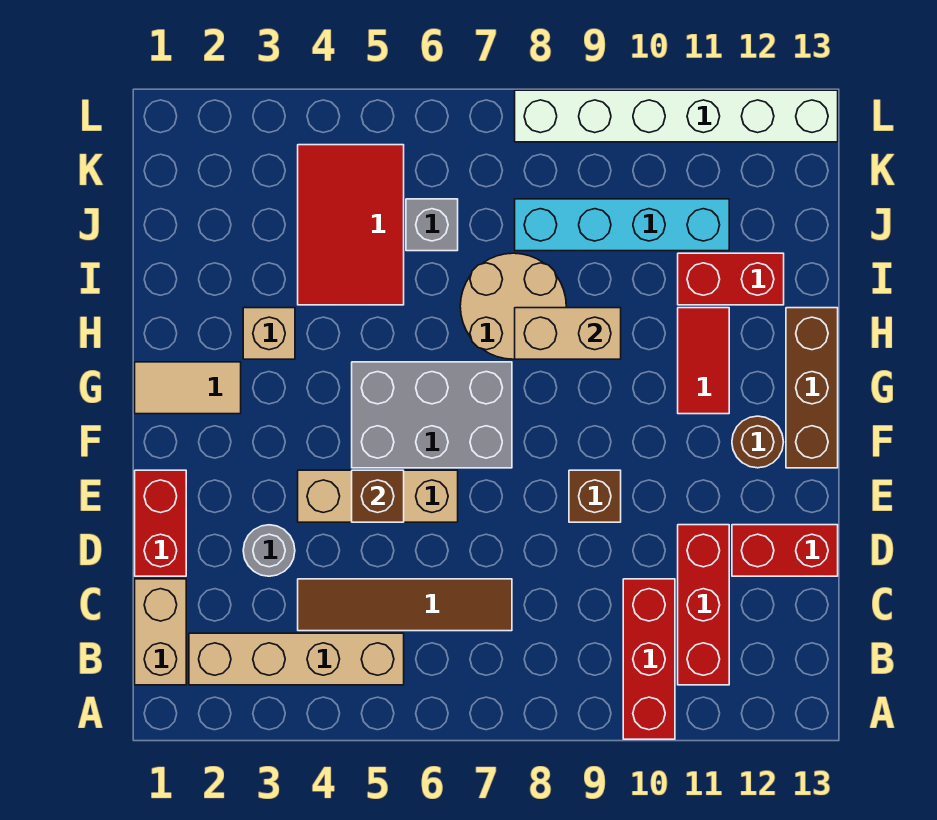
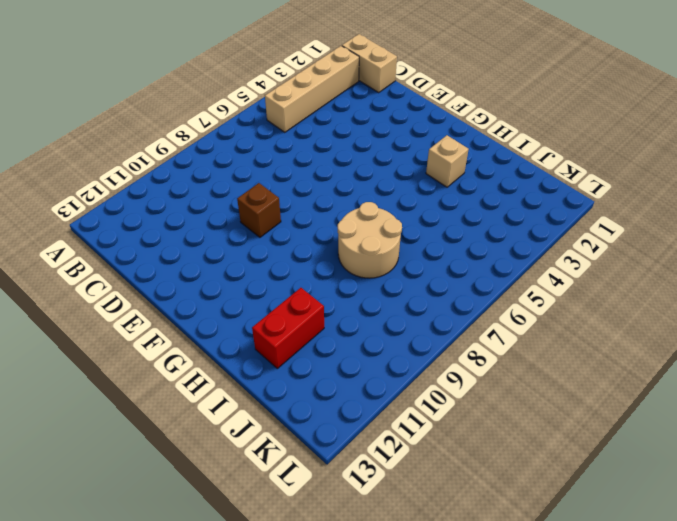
none -> red 1x3 brick [623,579,675,739]
none -> red 1x3 brick [678,525,729,685]
none -> brown 1x4 tile [298,579,512,631]

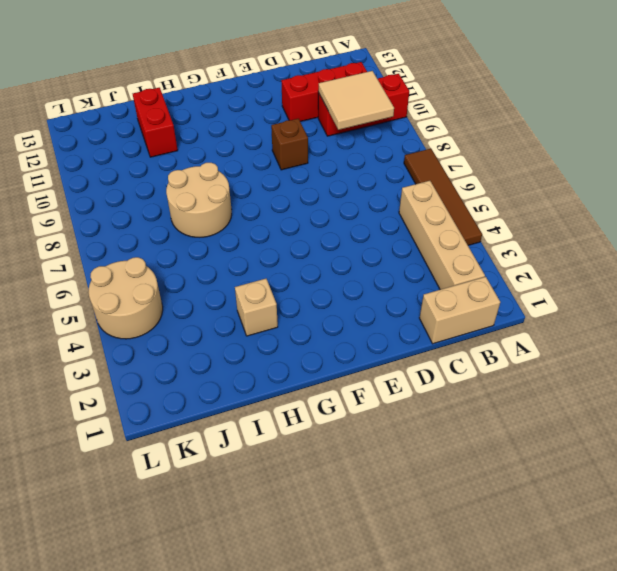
brown 1x4 tile [404,149,482,245] -> brown 1x4 tile moved to [298,579,512,631]
tan 2x2 tile [318,71,394,130] -> none
tan 2x2 round brick [89,257,163,339] -> red 2x3 tile [298,145,404,305]
none -> red 1x2 brick [135,470,186,576]
none -> grey 1x1 round brick [243,525,295,576]
none -> red 1x2 brick [732,525,838,576]

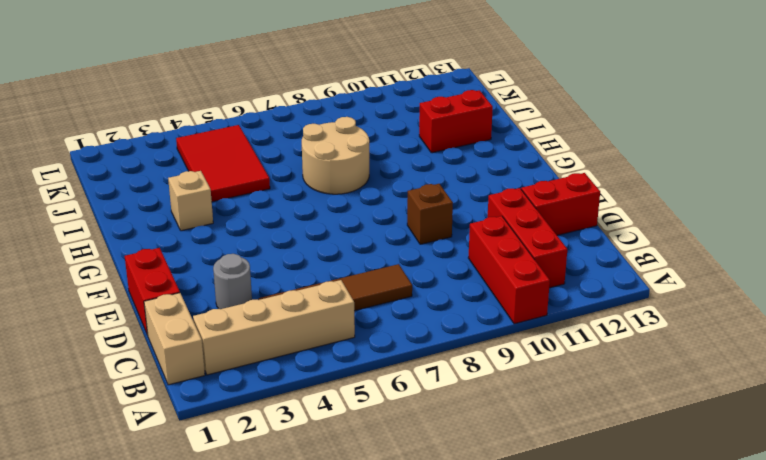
none -> tan 1x3 brick [298,470,458,522]
none -> grey 2x3 brick [352,362,512,468]
none -> brown 1x1 round brick [732,416,783,468]

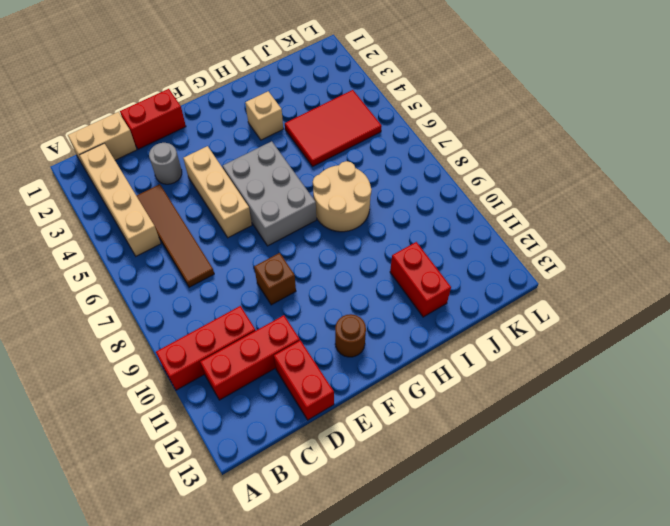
none -> brown 1x3 brick [786,308,838,468]
none -> tan 1x2 tile [135,362,241,414]
none -> red 1x2 tile [678,308,729,414]

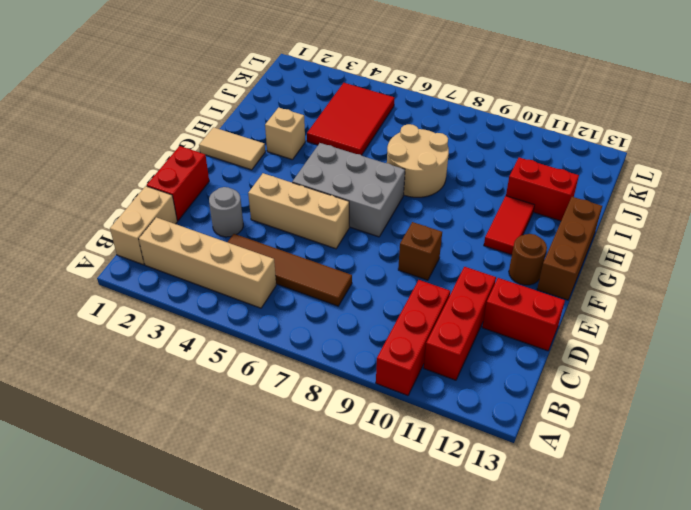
none -> grey 1x1 brick [406,199,458,251]
none -> cyan 1x4 brick [515,199,729,251]
none -> white 1x6 brick [515,90,838,142]

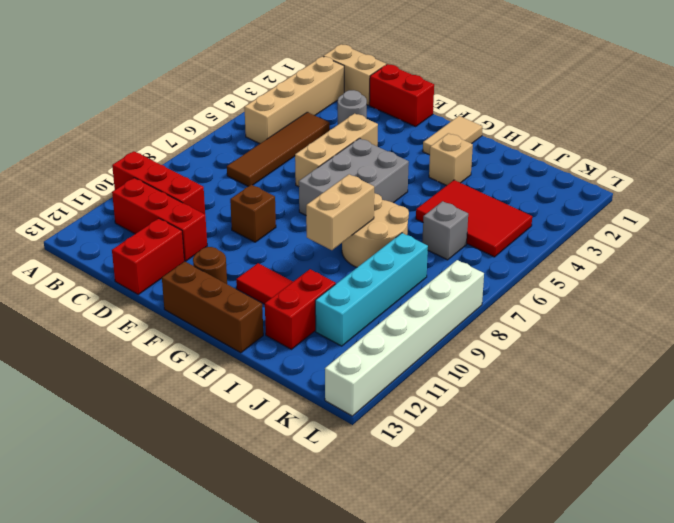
none -> brown 1x1 brick [352,470,404,522]

